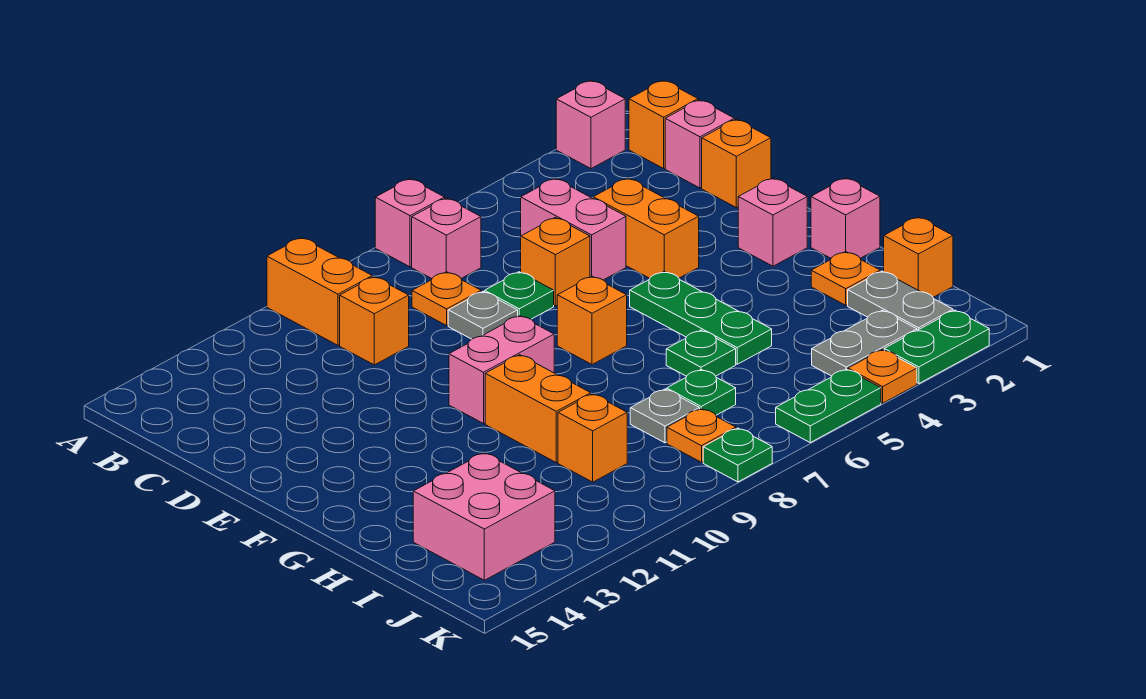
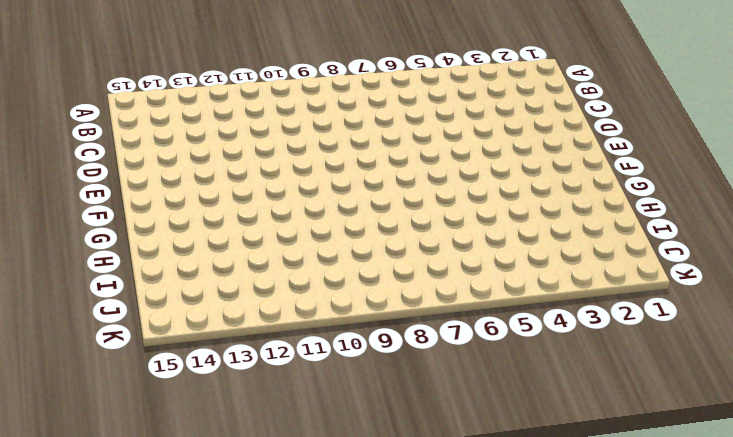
none -> pink 1x1 brick [556,80,625,169]
none -> pink 1x1 brick [375,179,445,267]
none -> orange 1x2 brick [267,238,372,345]
none -> orange 1x1 brick [629,80,698,168]

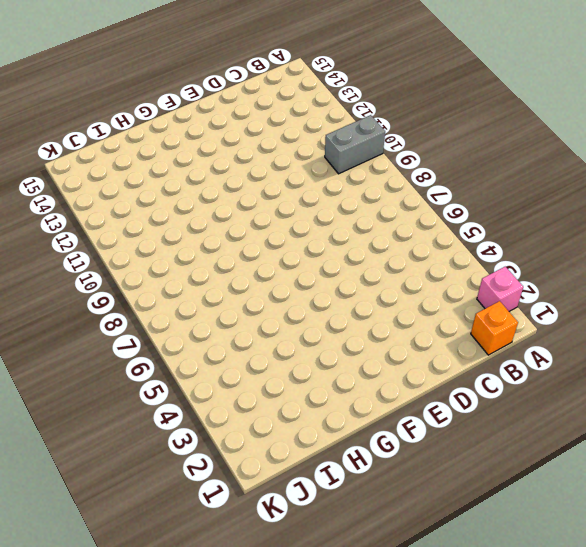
grey 1x2 brick [325,115,385,174] -> orange 1x2 brick [267,238,372,345]
none -> pink 1x1 brick [375,179,445,267]
none -> pink 1x1 brick [412,198,481,279]
none -> pink 1x1 brick [665,100,734,188]
none -> pink 1x2 brick [521,178,626,280]

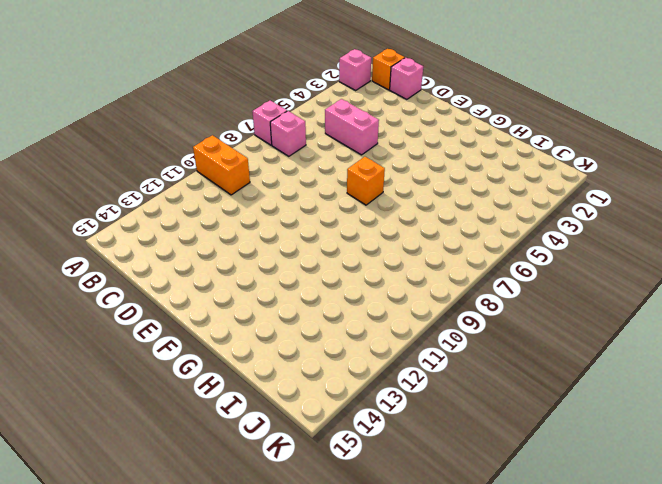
none -> orange 1x1 plate [412,272,481,326]
none -> orange 1x1 brick [340,277,409,365]
none -> orange 1x1 brick [702,119,771,208]
none -> orange 1x2 brick [593,178,699,278]

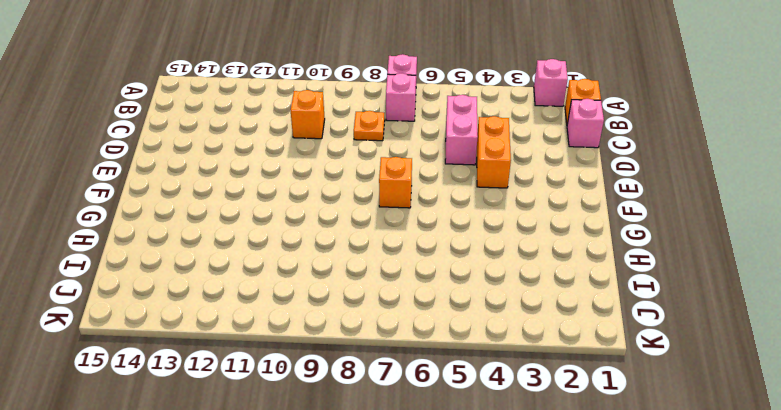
none -> orange 1x2 brick [267,238,372,345]
none -> orange 1x1 brick [702,119,771,208]
none -> orange 1x1 brick [521,218,590,306]
none -> green 1x1 plate [485,272,554,319]

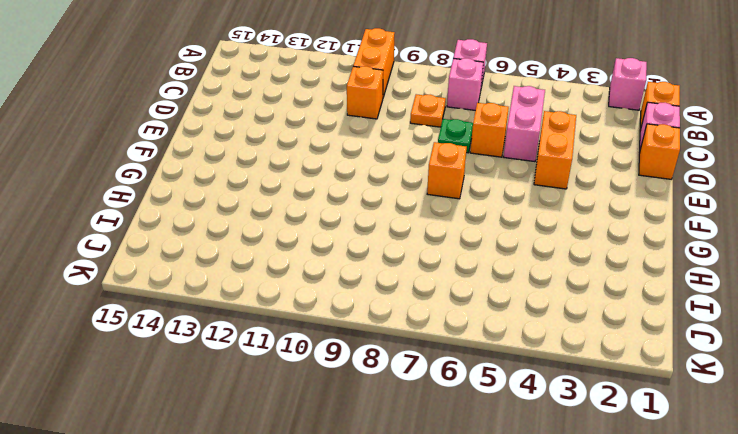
none -> grey 1x1 plate [448,291,518,339]
none -> pink 1x1 brick [738,178,807,266]
none -> green 1x3 plate [630,272,772,364]
none -> pink 1x2 brick [449,315,554,424]

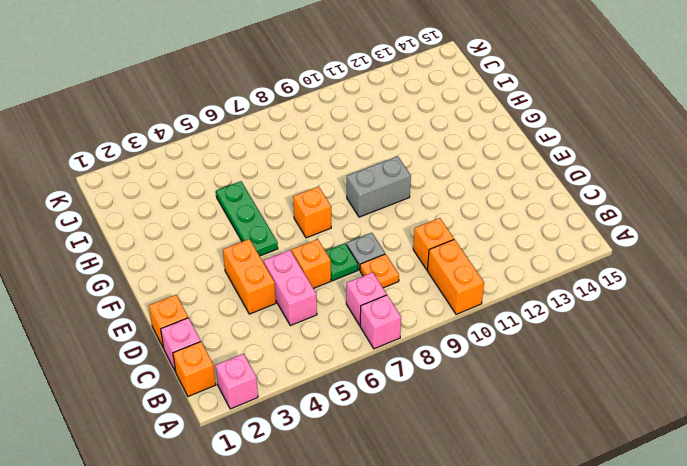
grey 1x2 brick [347,156,411,217] -> pink 1x2 brick [449,315,554,424]
none -> pink 1x1 brick [738,178,807,266]
none -> pink 1x1 brick [811,178,880,258]
none -> orange 1x2 brick [485,355,591,463]
none -> orange 1x1 plate [811,252,880,305]

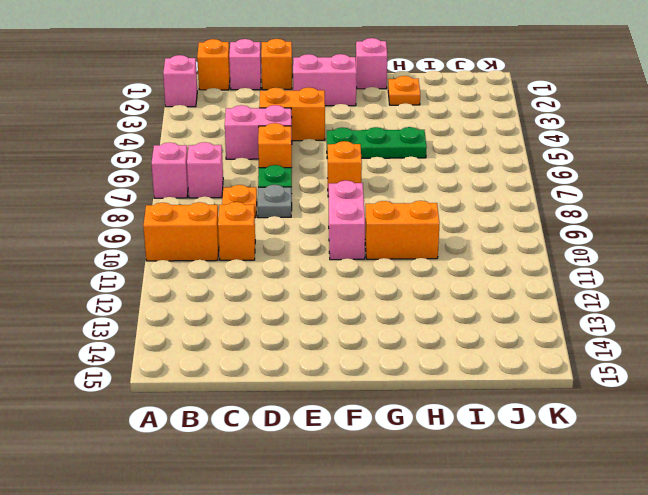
pink 1x2 brick [293,54,356,106] -> pink 1x1 brick [738,178,807,266]
none -> green 1x1 plate [666,330,736,376]
none -> orange 1x1 brick [884,217,953,297]
none -> grey 1x2 plate [848,271,953,330]
none -> green 1x1 plate [667,370,736,415]

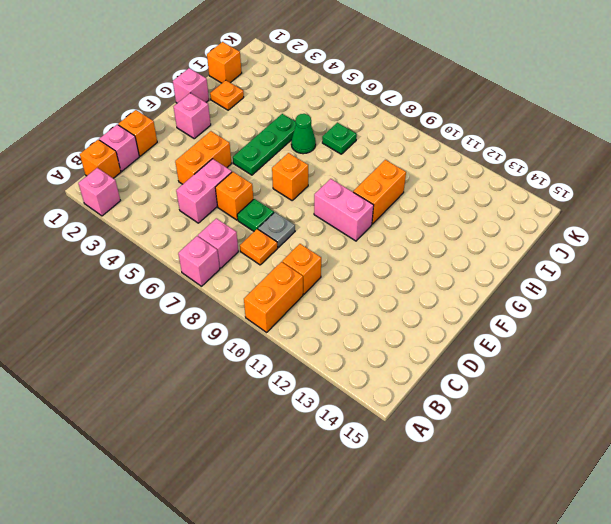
green 1x1 cone [291,114,316,154] -> green 1x1 plate [666,330,736,376]
none -> grey 1x2 plate [848,271,953,330]
none -> grey 1x1 plate [630,389,700,443]
none -> orange 1x1 brick [558,394,627,482]
none -> pink 2x2 brick [413,453,555,580]

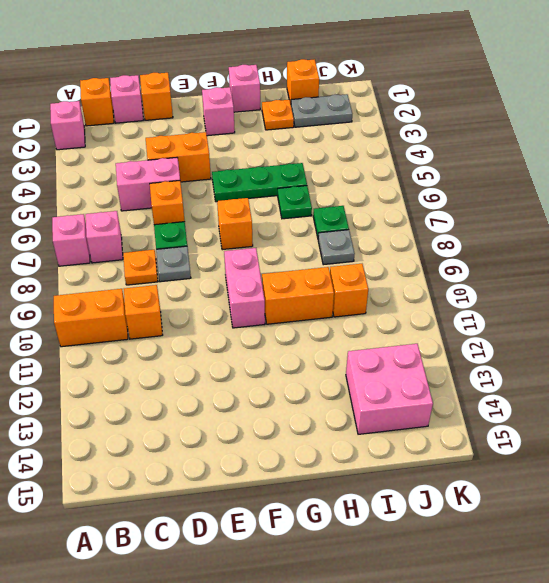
none -> grey 1x2 plate [812,310,917,376]
none -> orange 1x1 plate [667,409,736,462]
none -> green 1x2 plate [884,310,989,384]
none -> orange 1x1 plate [848,350,917,403]

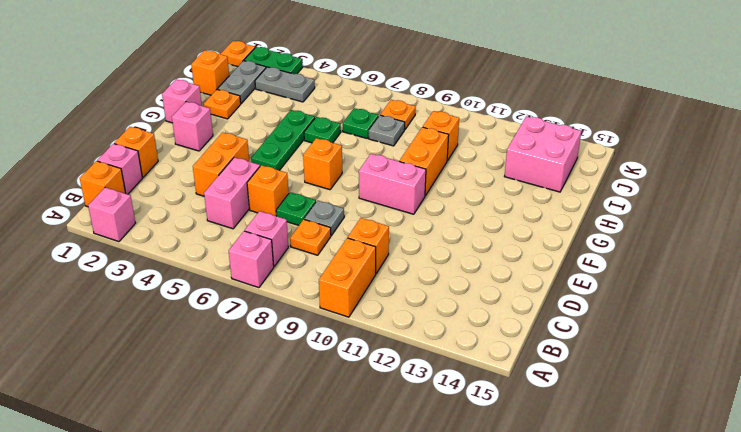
orange 1x1 plate [221,41,255,67] -> orange 1x1 plate moved to [848,350,917,403]
none -> green 1x2 plate [776,369,881,443]
none -> green 1x1 plate [703,428,772,482]

